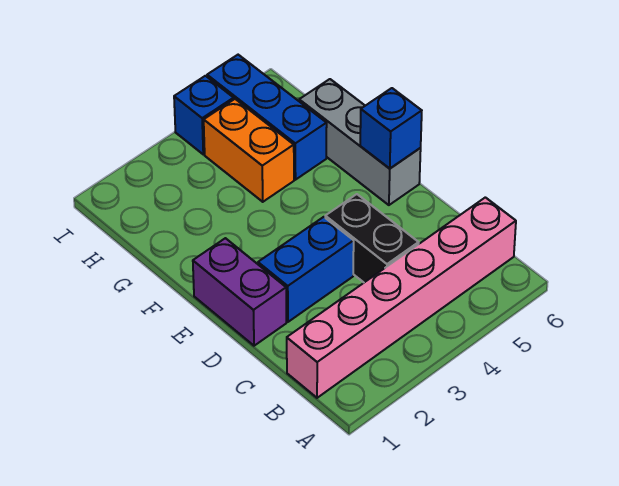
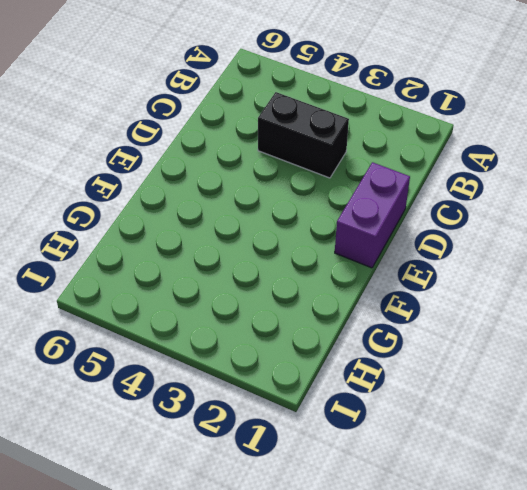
black 1x2 brick [258,92,349,178] -> black 1x2 brick turned to [325,194,419,282]
none -> pink 1x6 brick [287,197,516,398]
none -> blue 1x2 brick [258,217,354,322]

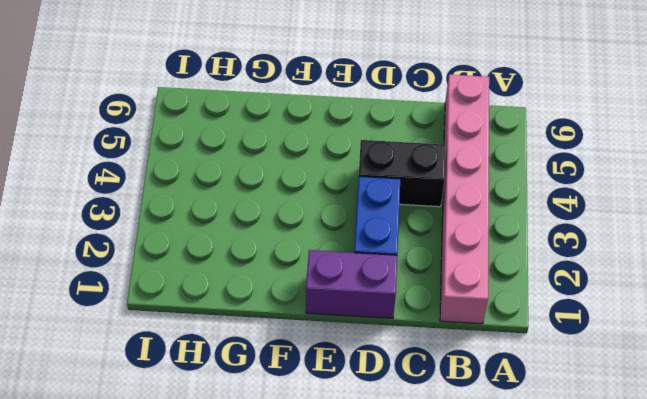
none -> grey 1x3 brick [299,79,421,205]
none -> orange 1x2 brick [204,99,294,202]

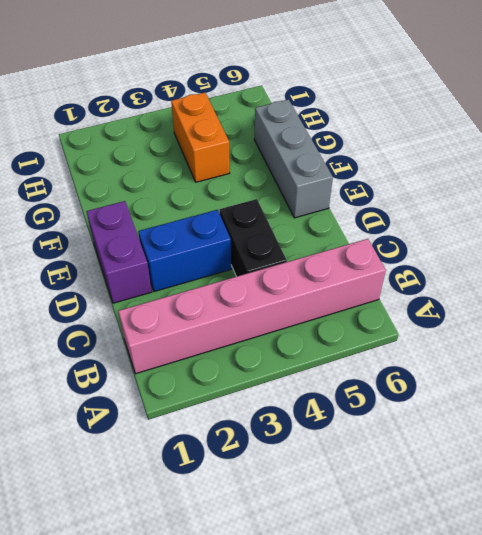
none -> blue 1x3 brick [207,55,327,180]
none -> blue 1x1 brick [174,76,234,154]

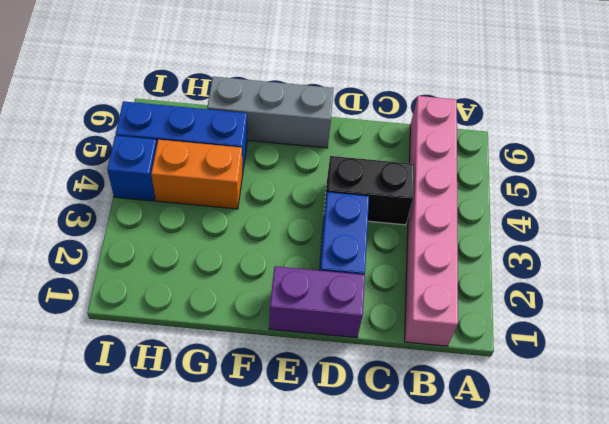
none -> blue 1x1 brick [360,88,422,169]

